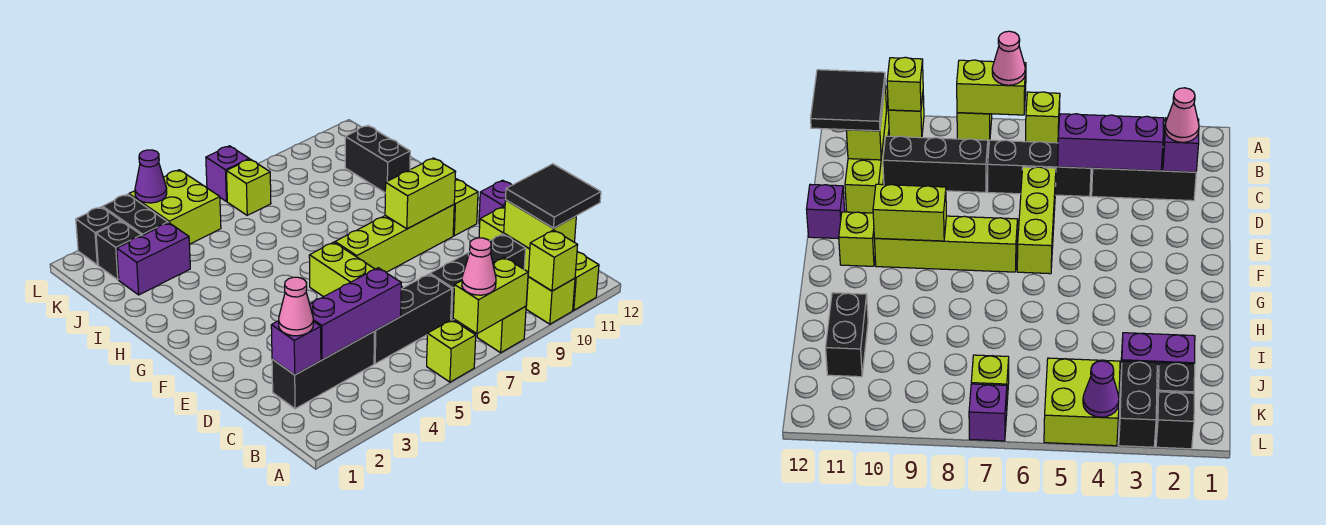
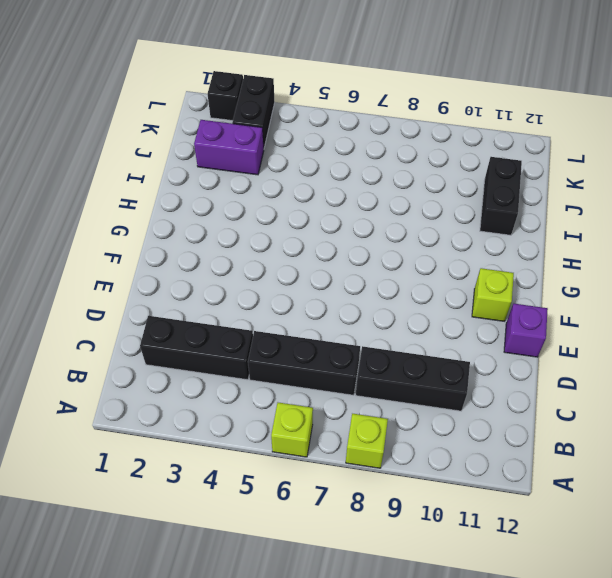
none -> lime 1x1 brick [526,277,575,324]
none -> lime 1x4 brick [479,207,599,310]
none -> lime 1x3 brick [309,242,402,297]

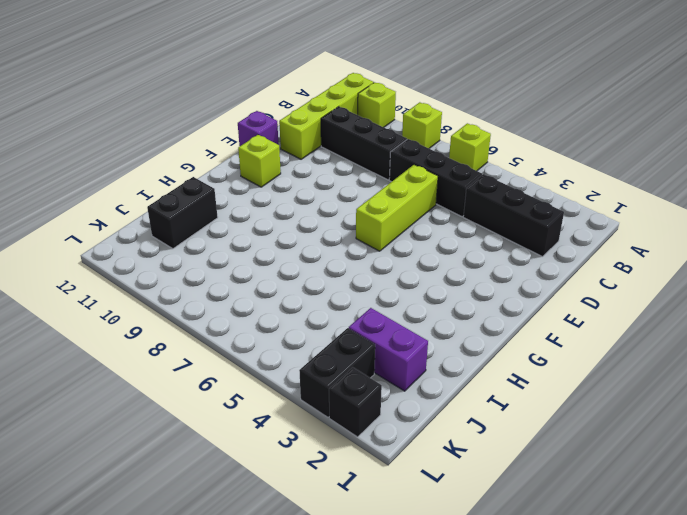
none -> lime 1x4 brick [335,205,454,272]
none -> black 1x1 brick [96,221,141,280]
none -> lime 2x2 brick [129,170,221,244]

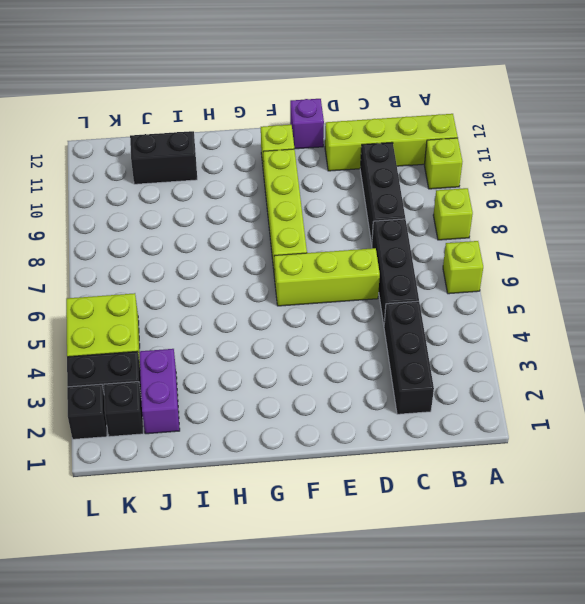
none -> lime 1x1 brick [227,159,271,215]
none -> purple 1x1 brick [206,146,249,202]
none -> lime 1x2 brick [453,257,528,334]

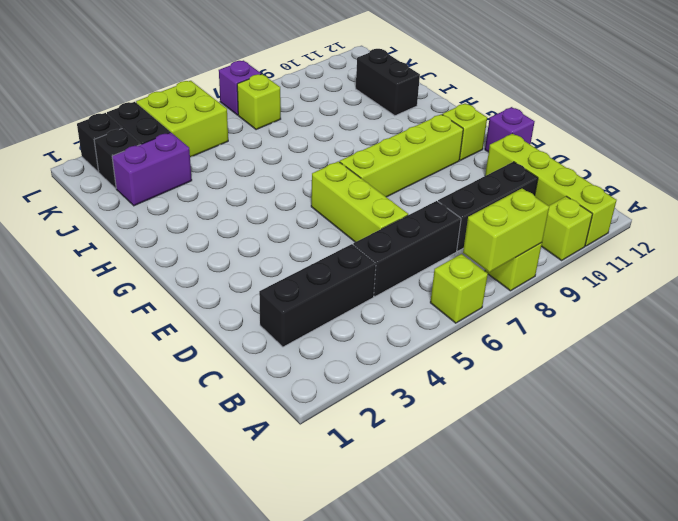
none -> lime 1x1 brick [528,230,578,291]
none -> lime 1x2 brick [504,200,576,249]
none -> purple 1x1 brick [271,321,321,375]

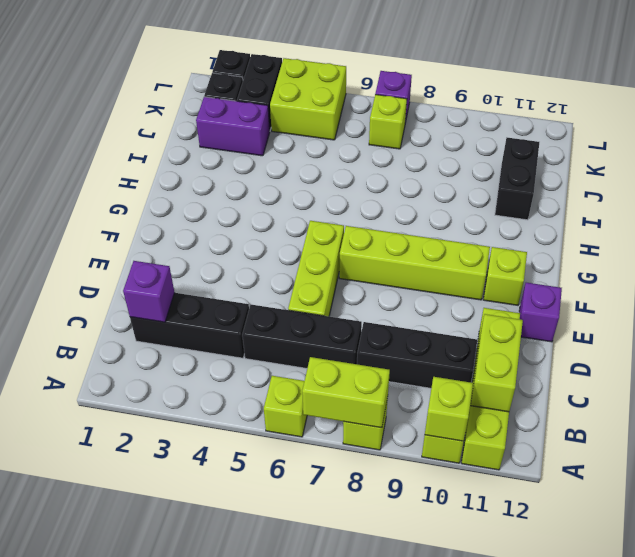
none -> purple 1x3 brick [310,268,401,360]
none -> lime 1x2 brick [385,158,456,229]
none -> purple 1x1 cone [135,150,167,203]

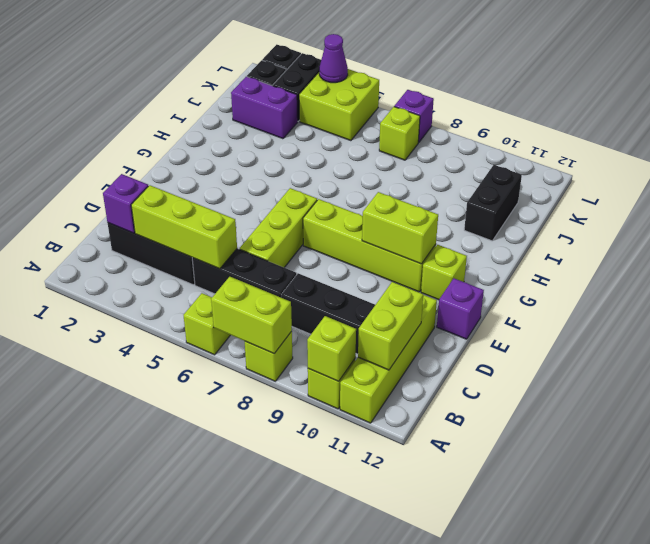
lime 1x3 brick [131,185,237,269] -> purple 1x3 brick [310,268,401,360]
none -> pink 1x1 cone [462,238,496,295]
none -> black 2x2 tile [505,164,601,228]
none -> pink 1x1 cone [279,277,313,336]

